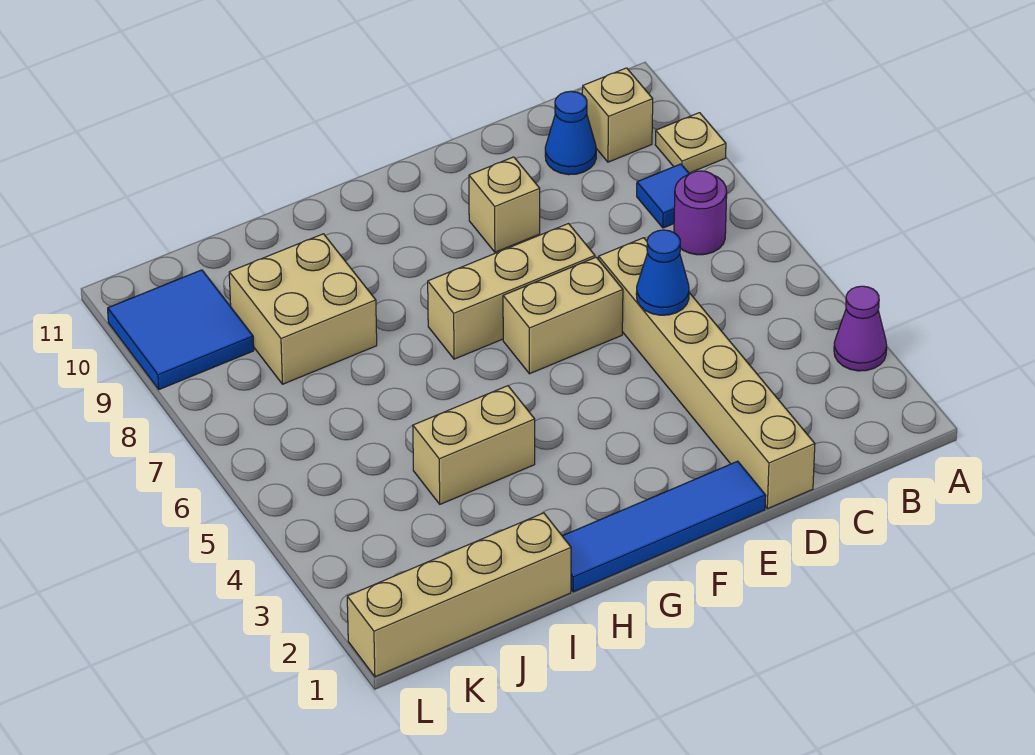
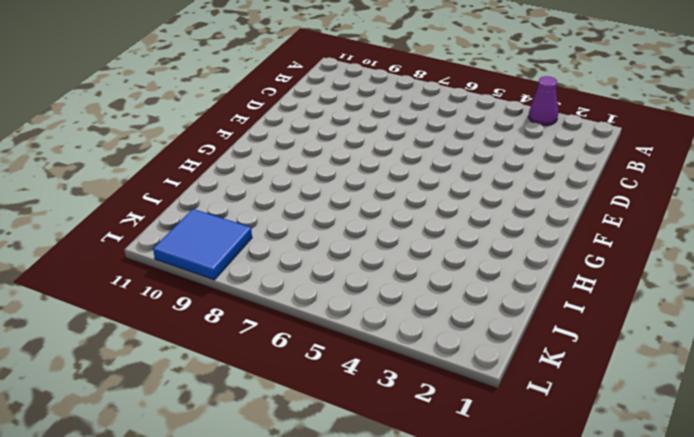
none -> tan 1x1 plate [655,113,726,173]
none -> purple 1x1 round brick [674,171,727,255]
none -> blue 1x1 tile [637,164,689,228]

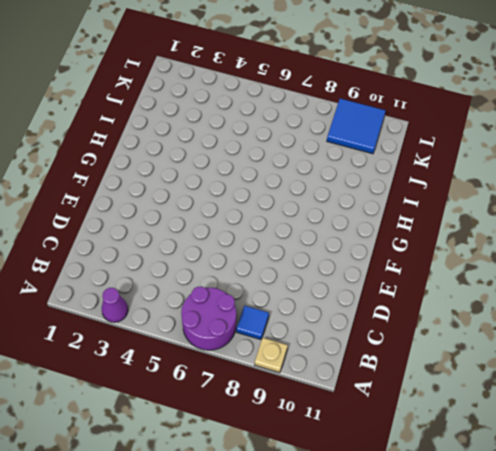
purple 2x2 round brick [181,287,236,350] -> purple 1x1 round brick [674,171,727,255]
none -> tan 1x1 brick [582,68,653,162]
none -> blue 1x1 cone [545,91,596,175]
none -> tan 1x6 brick [599,238,815,509]

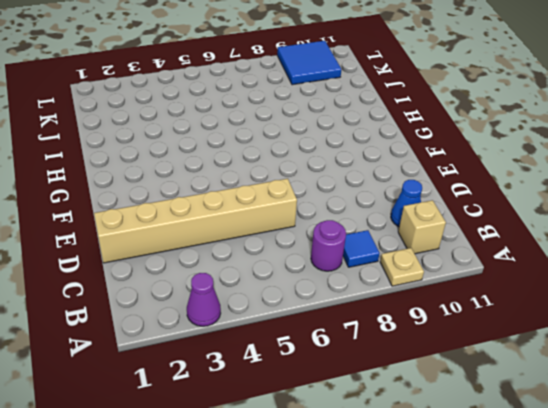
none -> blue 1x4 tile [563,461,766,592]
none -> tan 1x2 brick [503,257,623,374]
none -> tan 1x3 brick [428,224,595,359]

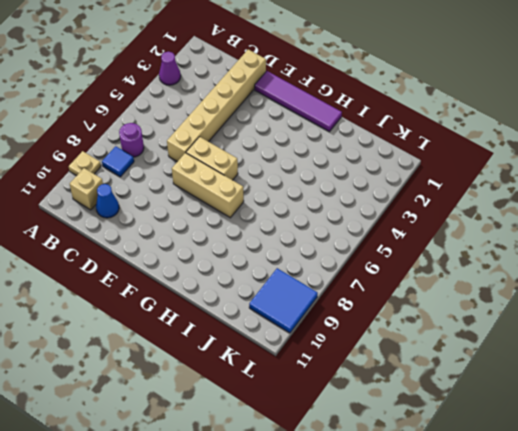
purple 1x4 tile [255,71,342,132] -> blue 1x4 tile [563,461,766,592]
none -> tan 1x1 brick [469,157,540,252]
none -> tan 1x2 brick [413,386,535,504]
none -> tan 1x4 brick [347,513,571,677]

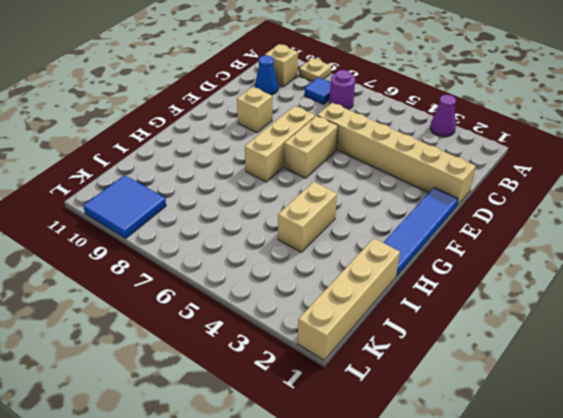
none -> tan 2x2 brick [229,234,377,384]
none -> blue 1x1 cone [636,230,689,315]

